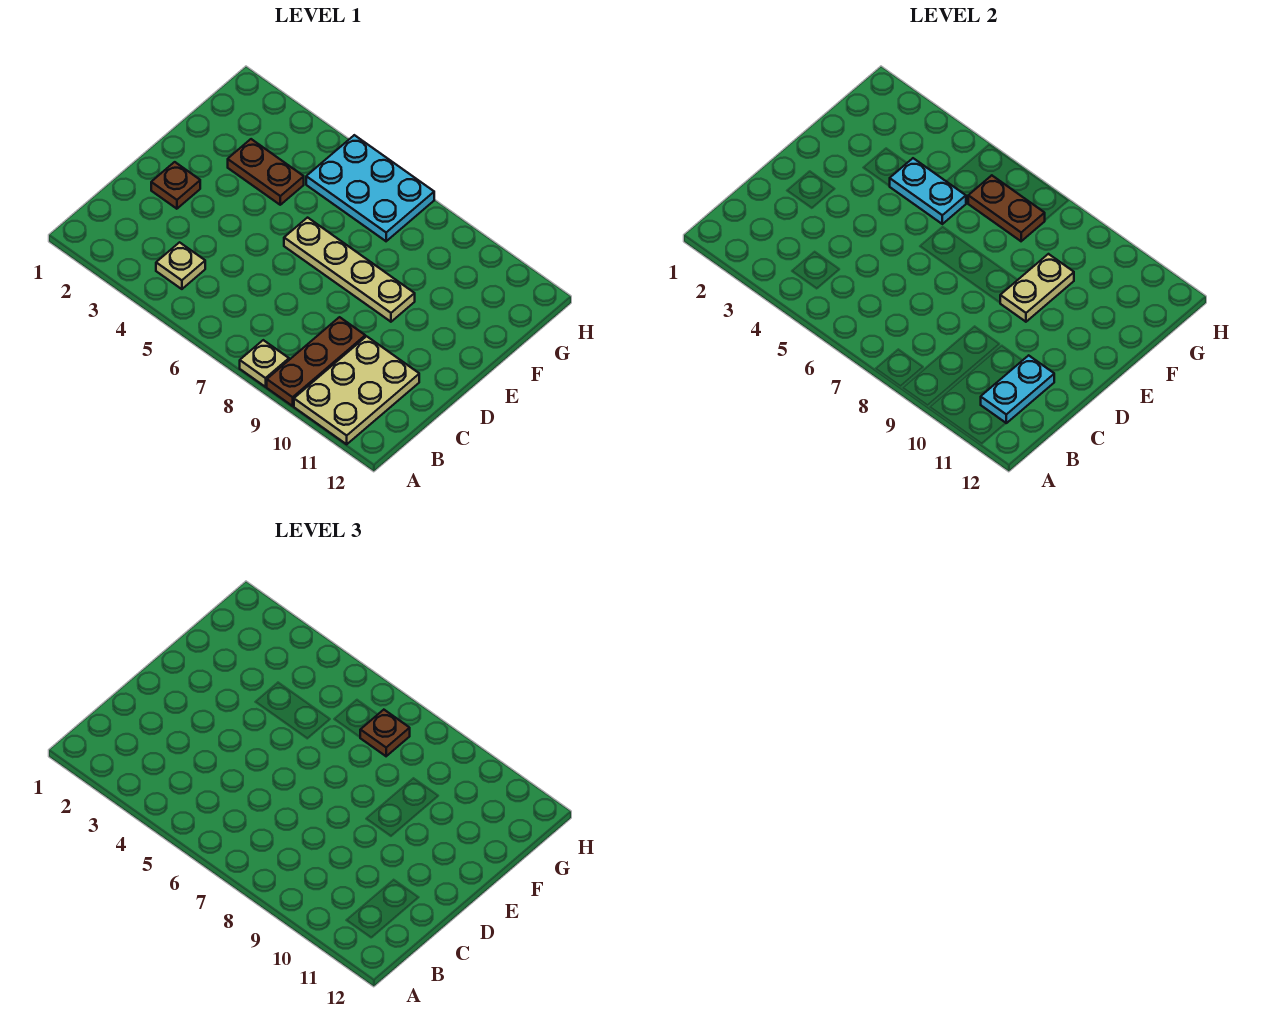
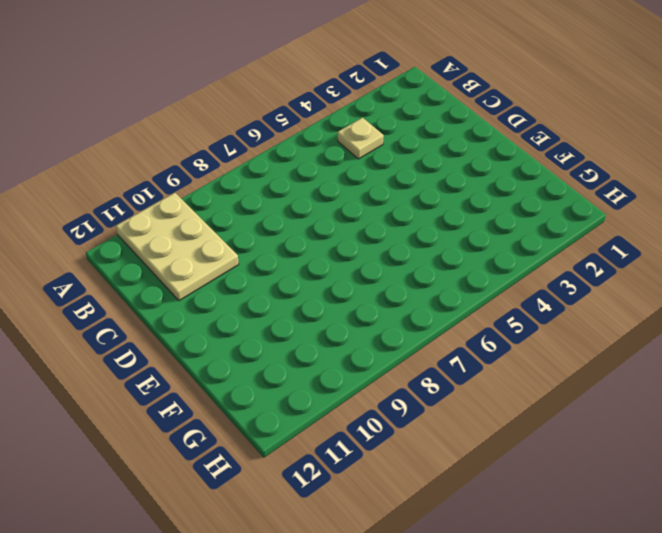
none -> tan 1x1 plate [240,340,289,387]
none -> brown 1x3 plate [267,317,365,406]
none -> brown 1x1 plate [151,162,200,209]

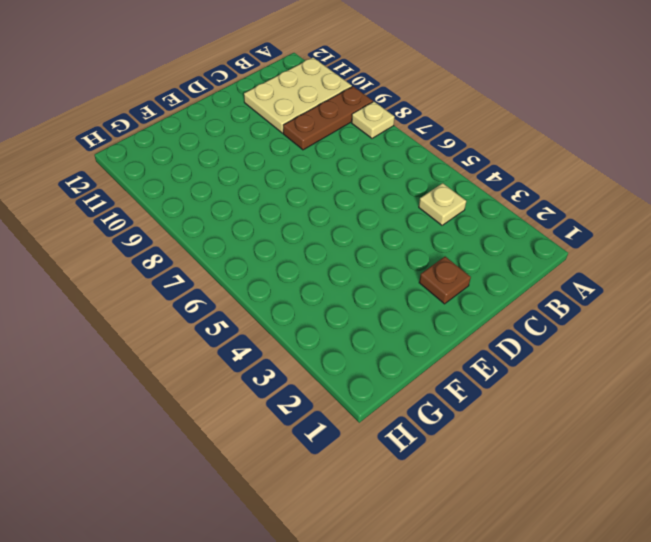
none -> tan 1x4 plate [284,218,415,322]
none -> brown 1x2 plate [228,139,304,205]
none -> cyan 2x3 plate [306,135,434,241]

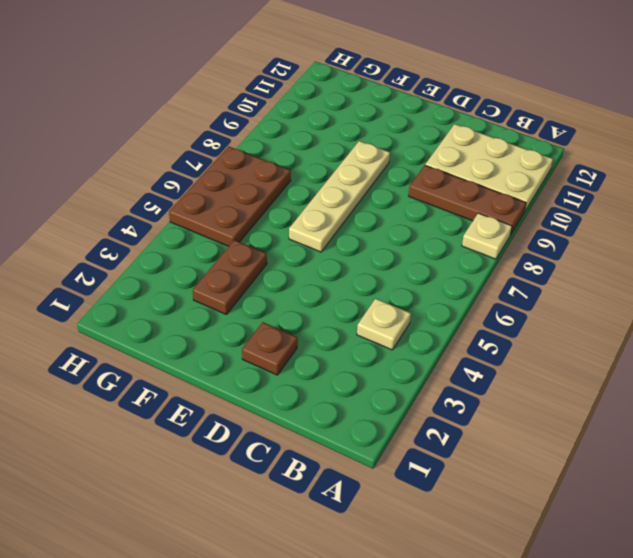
brown 2x3 plate [169,146,291,246] -> cyan 2x3 plate [306,135,434,241]
none -> cyan 1x2 plate [981,355,1054,423]
none -> tan 1x2 plate [1000,254,1074,322]
none -> cyan 1x2 plate [890,158,966,224]

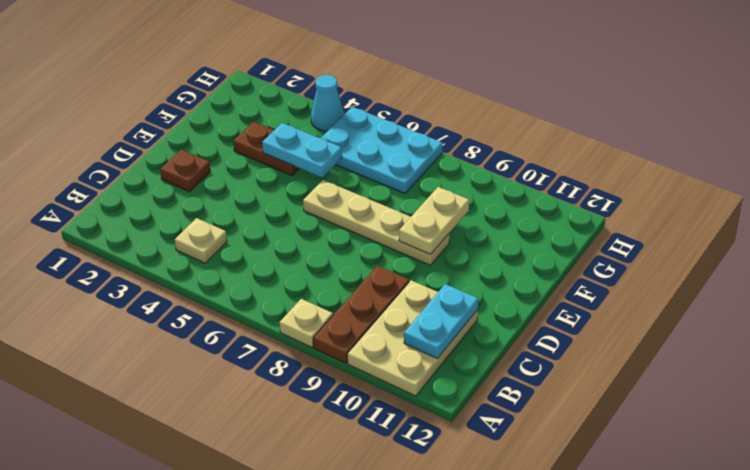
cyan 1x1 cone [311,75,345,131] -> none
none -> brown 1x2 plate [968,175,1045,241]
none -> brown 1x1 plate [360,710,410,756]

